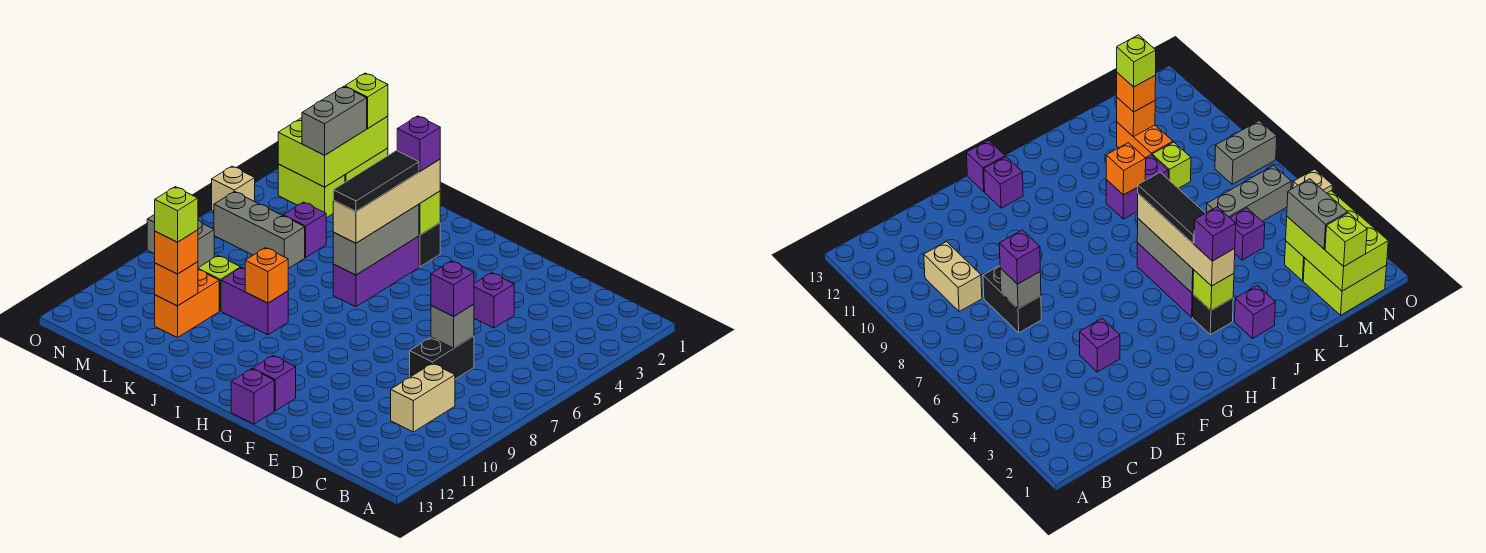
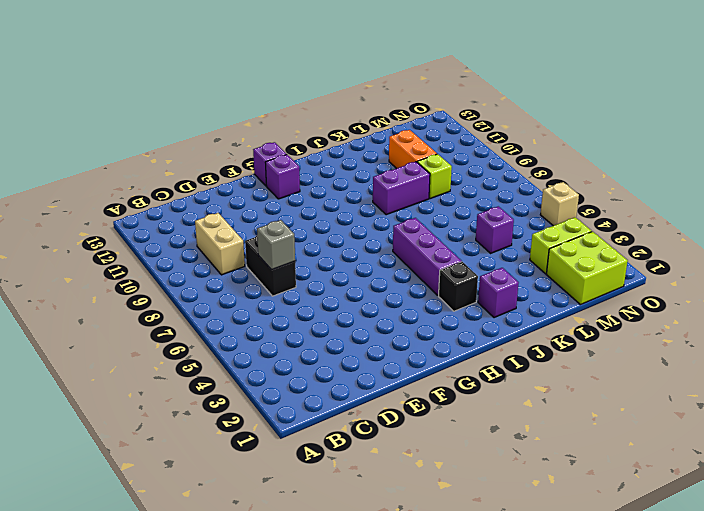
none -> purple 1x1 brick [474,273,514,328]
none -> grey 1x3 brick [214,191,305,268]
none -> grey 1x2 brick [147,214,214,268]
none -> lime 1x1 brick [419,191,440,235]

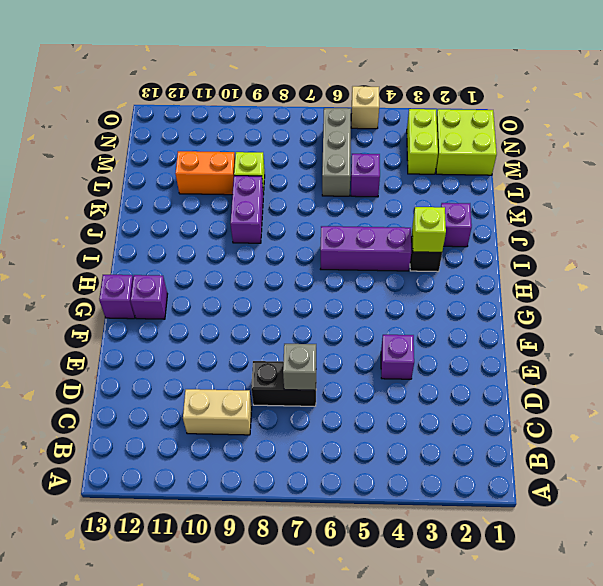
none -> grey 1x2 brick [147,214,214,268]
none -> grey 1x3 brick [333,204,419,275]
none -> orange 1x1 brick [245,248,288,303]
none -> orange 1x1 brick [155,262,198,306]

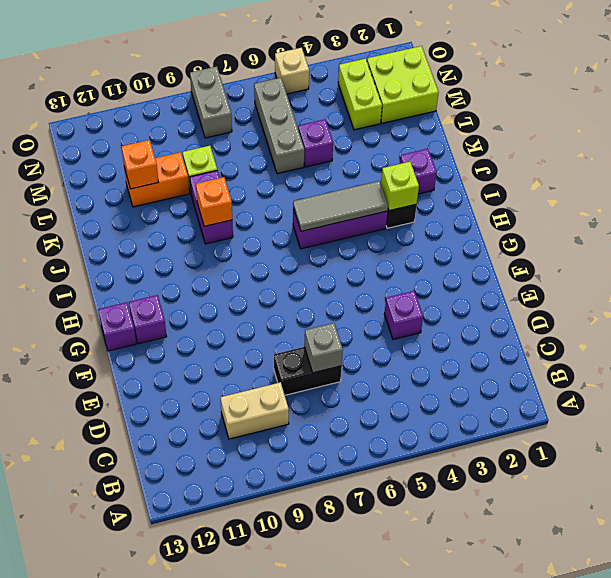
grey 1x3 tile [293,181,388,231] -> grey 1x3 brick [333,204,419,275]
none -> lime 2x3 brick [278,116,388,187]
none -> purple 1x1 brick [431,261,474,316]
none -> tan 1x4 brick [333,159,440,243]
none -> orange 1x1 brick [155,230,198,274]

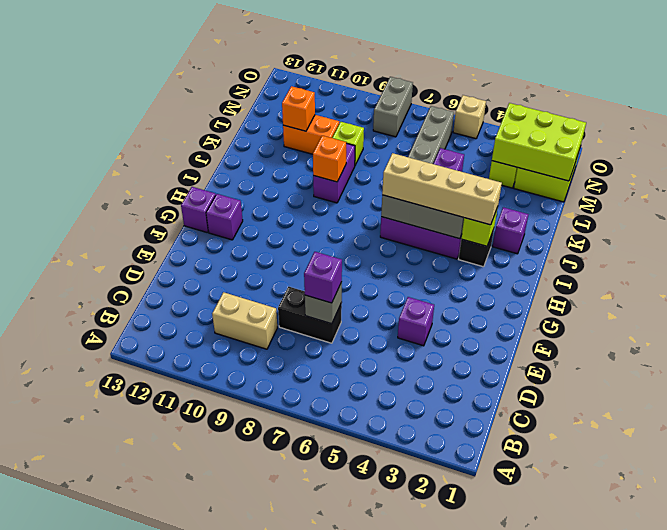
none -> orange 1x1 brick [155,230,198,274]
none -> lime 1x1 brick [345,73,388,128]
none -> grey 1x2 brick [302,87,367,155]
none -> purple 1x1 brick [397,116,440,171]

